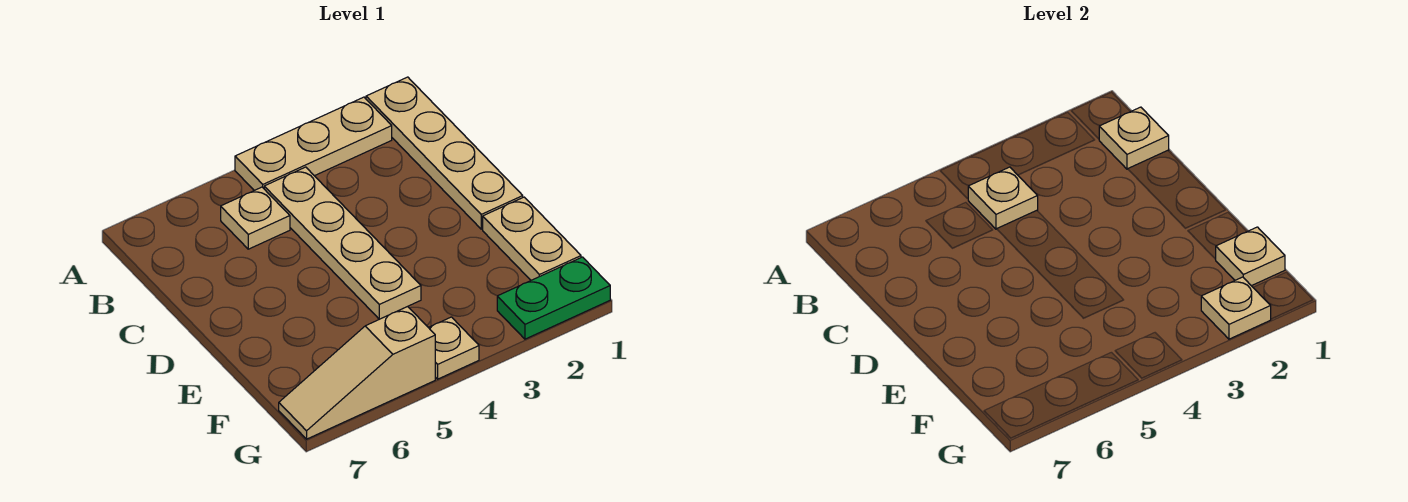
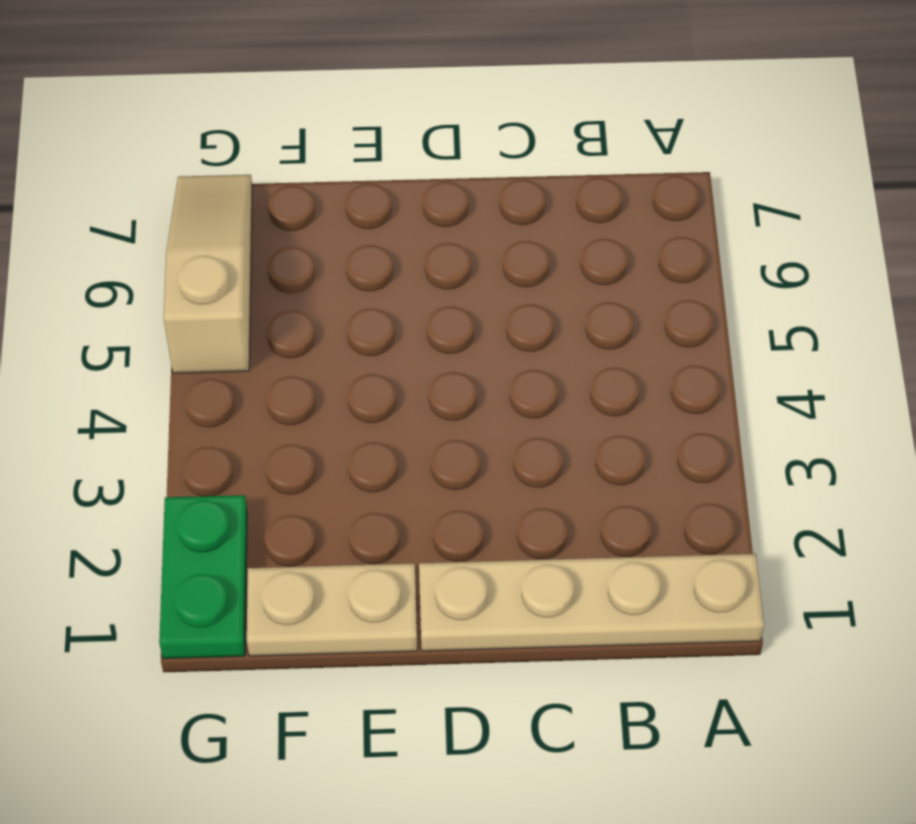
none -> tan 1x3 plate [235,97,392,190]
none -> tan 1x4 plate [264,167,421,319]
none -> tan 1x1 plate [221,187,290,249]

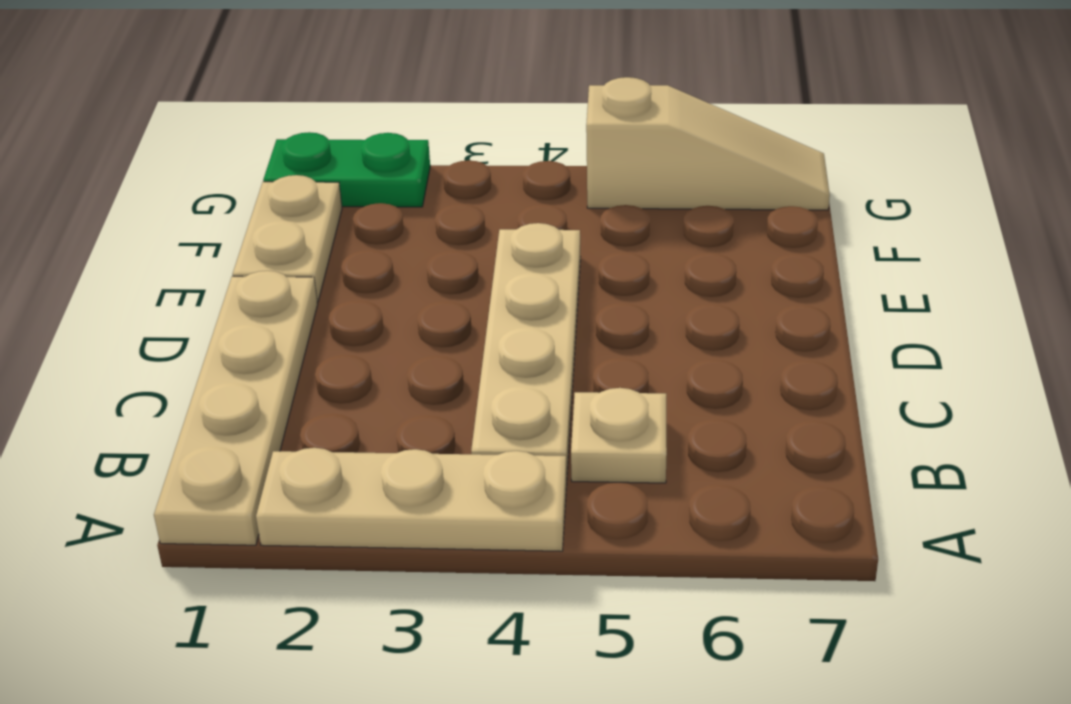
none -> tan 1x1 plate [428,317,479,379]
none -> tan 1x1 plate [1099,107,1169,169]
none -> tan 1x1 plate [968,167,1038,229]

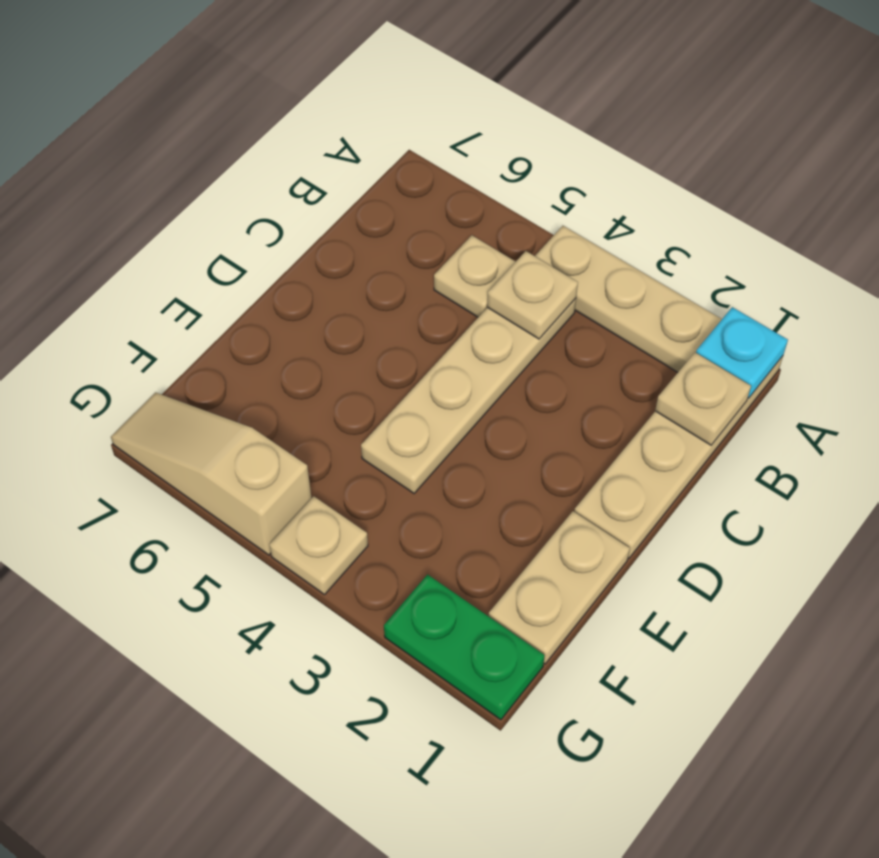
cyan 1x1 plate [696,307,788,398] -> none
none -> tan 1x1 plate [1216,227,1285,286]
none -> tan 1x1 plate [1201,277,1271,339]

